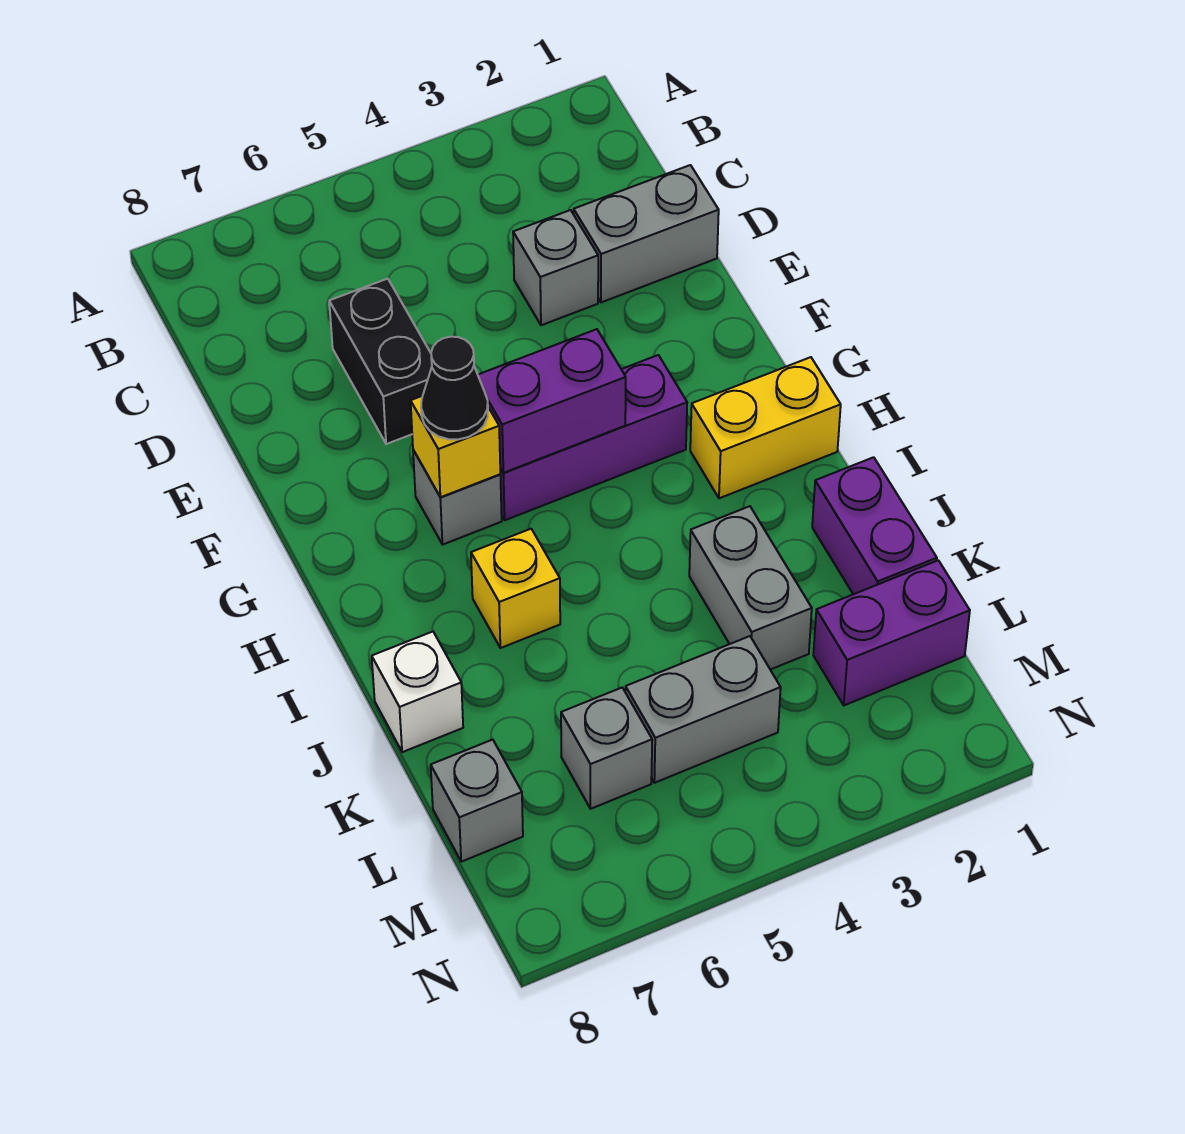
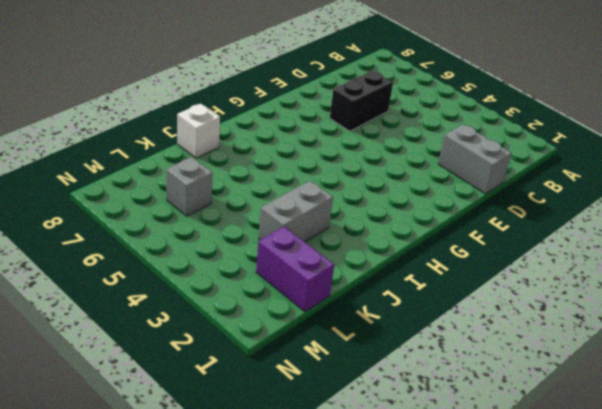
none -> grey 1x1 brick [513,210,598,325]
none -> purple 1x3 brick [500,355,687,520]
none -> grey 1x1 brick [413,450,502,545]

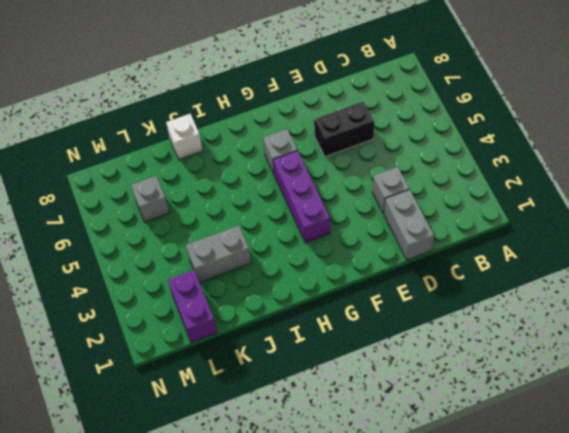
none -> yellow 1x2 brick [690,357,841,498]
none -> yellow 1x1 brick [471,529,560,648]
none -> purple 1x2 brick [812,457,937,594]

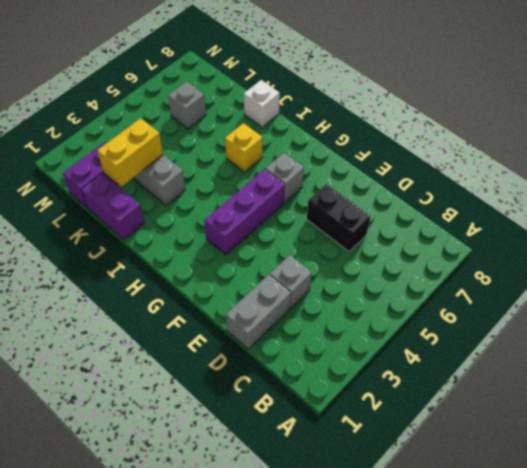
yellow 1x2 brick [97,118,163,187] -> yellow 1x2 brick moved to [690,357,841,498]
none -> grey 1x2 brick [625,636,781,783]
none -> grey 1x1 brick [431,740,523,862]
none -> purple 1x2 brick [478,329,626,473]

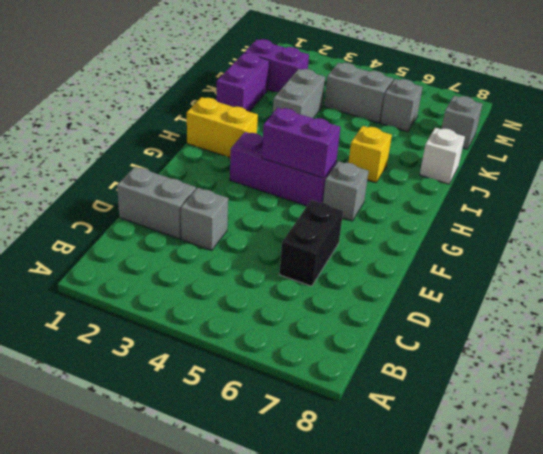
none -> yellow 1x1 brick [411,396,500,497]
none -> black 1x1 cone [421,337,488,439]

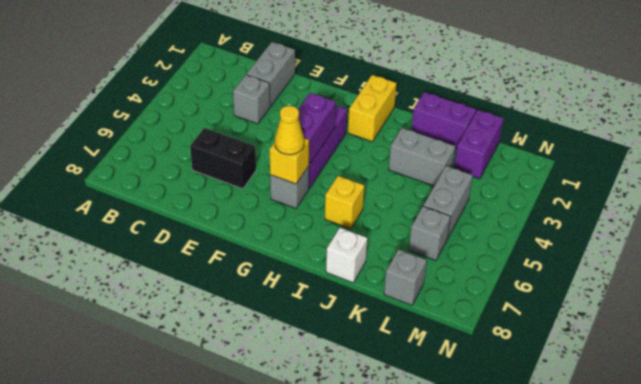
yellow 1x1 cone [275,106,304,155] -> black 1x1 cone [421,337,488,439]

